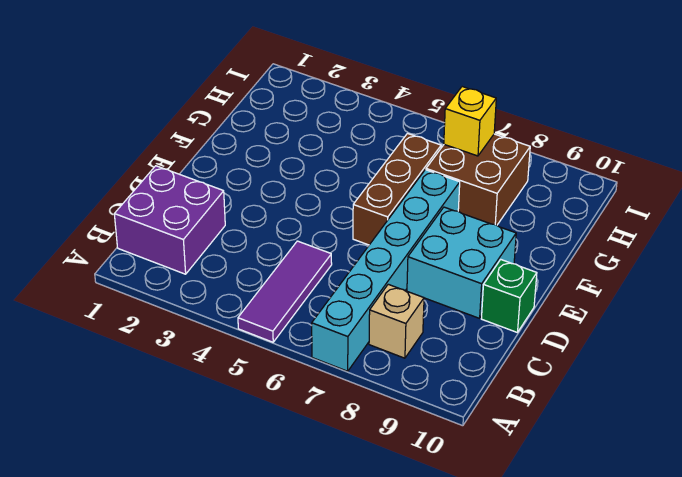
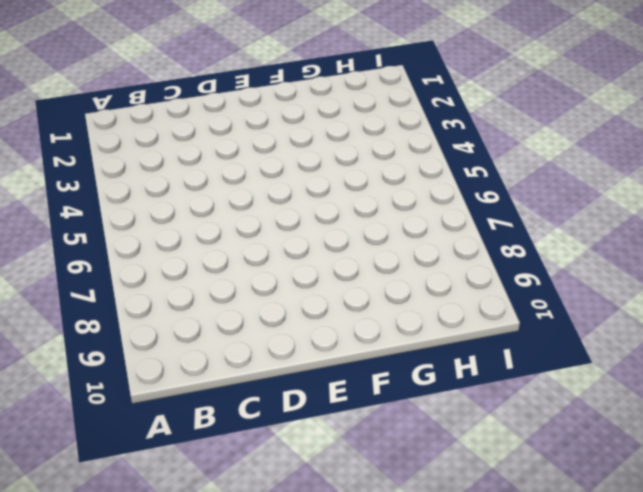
none -> purple 1x3 tile [238,241,332,342]
none -> cyan 1x6 brick [312,170,460,371]

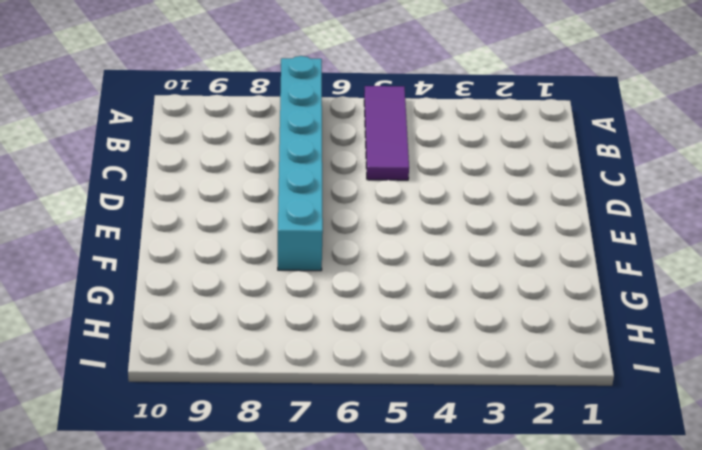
none -> purple 2x2 brick [114,166,225,274]
none -> tan 1x1 brick [369,284,424,358]

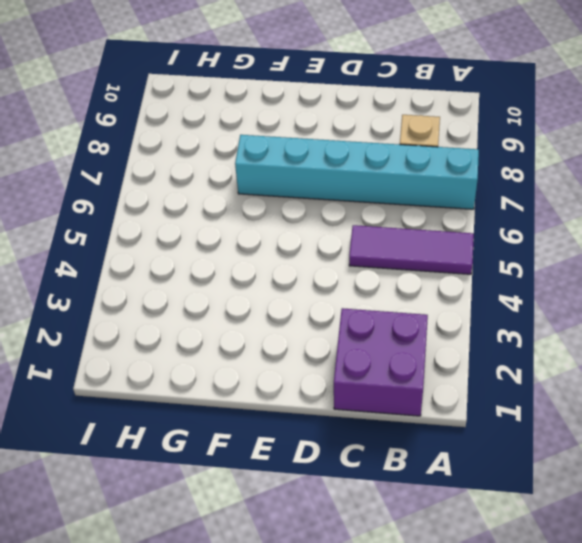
none -> cyan 2x2 brick [407,207,516,318]
none -> green 1x1 brick [481,260,537,333]

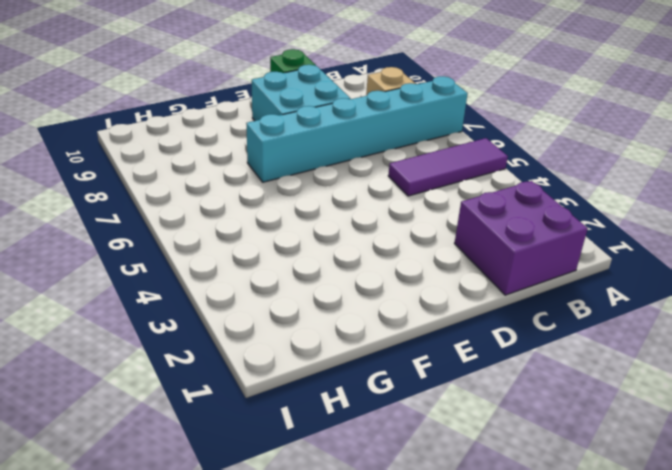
none -> brown 1x3 brick [353,134,441,245]
none -> brown 2x2 brick [426,134,530,225]

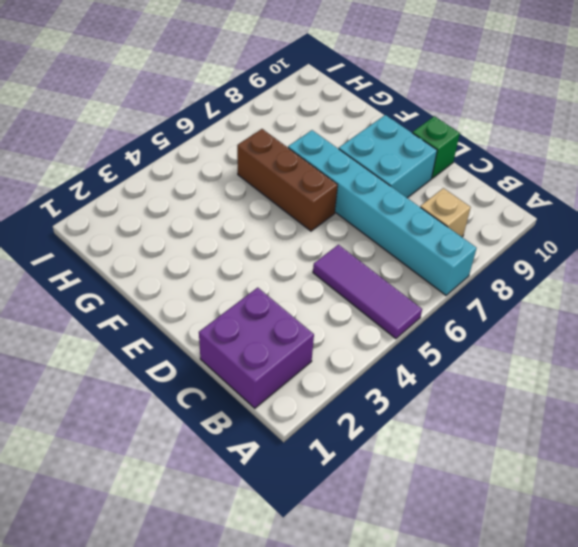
none -> brown 2x2 brick [426,134,530,225]
none -> yellow 1x1 brick [444,87,496,156]

